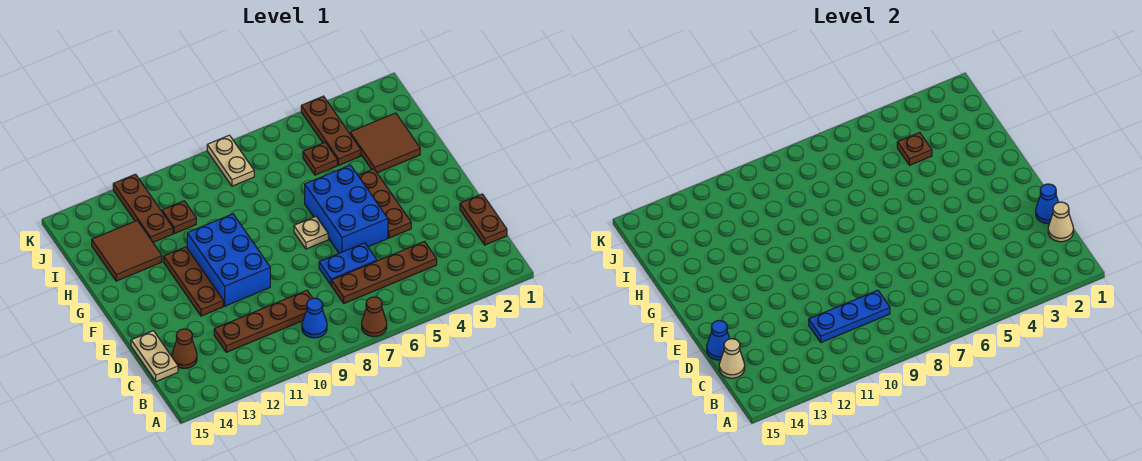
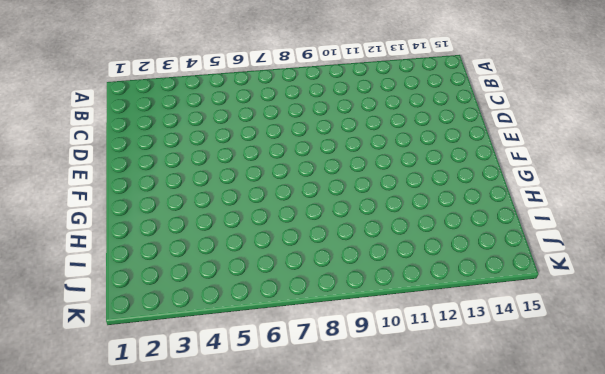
none -> brown 1x1 cone [362,297,387,337]
none -> blue 1x1 cone [302,298,327,338]
none -> brown 1x2 plate [460,194,507,245]

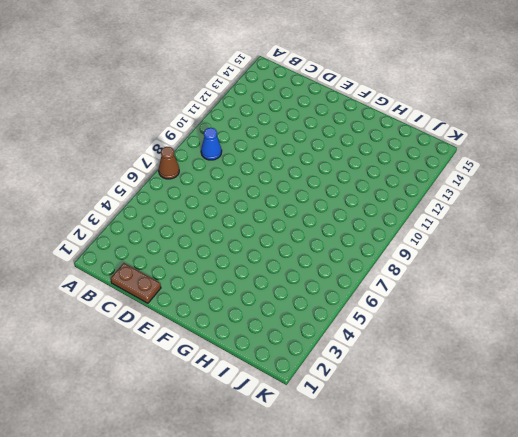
none -> brown 1x4 plate [332,242,437,303]
none -> brown 1x4 plate [214,290,313,352]
none -> brown 1x1 cone [172,329,197,368]

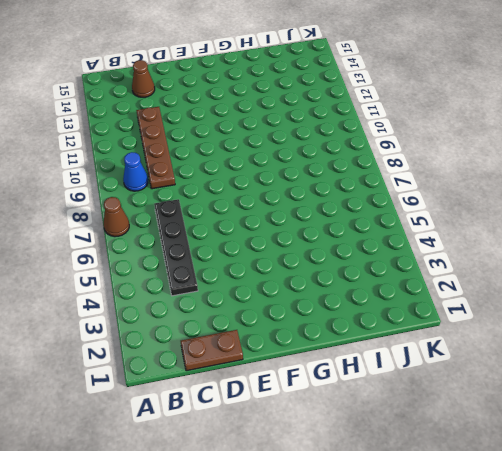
black 1x4 plate [154,199,198,296] -> brown 1x4 plate [332,242,437,303]
none -> tan 1x2 plate [131,331,178,382]
none -> blue 1x2 plate [319,243,377,285]
none -> brown 1x3 plate [358,169,411,238]

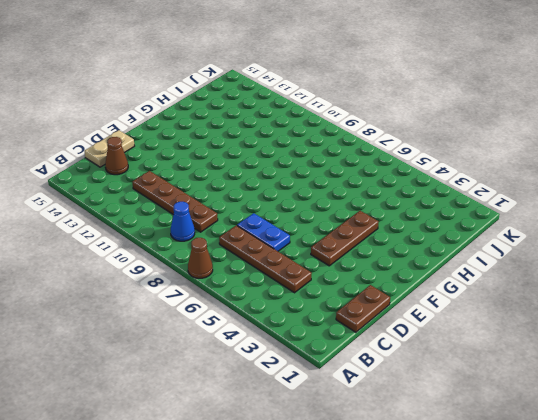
none -> blue 2x3 brick [305,165,388,253]
none -> blue 2x3 brick [187,214,270,306]
none -> brown 1x3 plate [164,247,223,316]

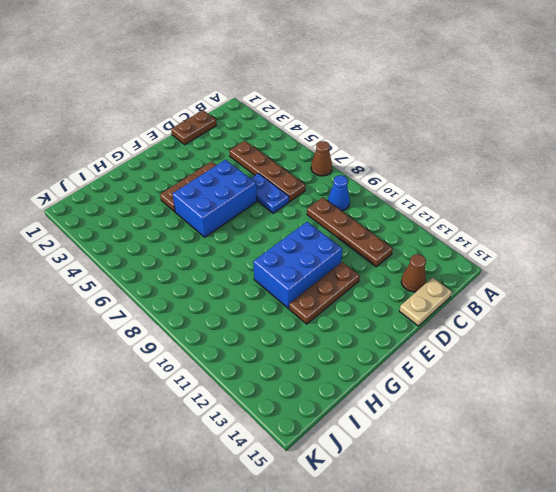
none -> tan 1x1 plate [294,216,328,249]
none -> brown 2x2 tile [350,113,420,173]
none -> brown 2x2 tile [92,220,162,281]

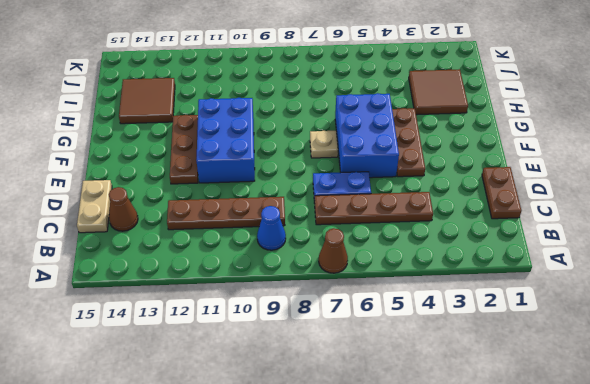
none -> brown 1x3 plate [301,96,361,165]
none -> brown 1x1 plate [303,143,337,175]
none -> brown 1x1 plate [162,201,196,234]

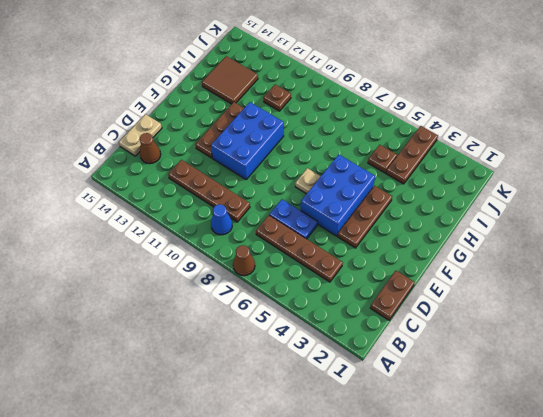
none -> brown 2x2 tile [350,113,420,173]
none -> brown 1x3 plate [113,174,173,242]
none -> tan 1x2 plate [207,135,254,186]

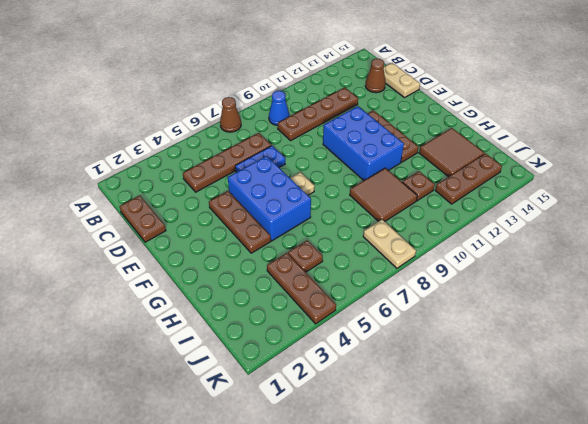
brown 2x2 tile [350,168,417,222] -> brown 2x2 tile moved to [350,113,420,173]
brown 1x3 plate [435,153,502,204] -> brown 1x3 plate turned to [113,174,173,242]
none -> tan 1x1 cone [1048,202,1073,242]
none -> blue 1x3 plate [809,290,890,342]
none -> tan 1x1 cone [719,339,745,378]

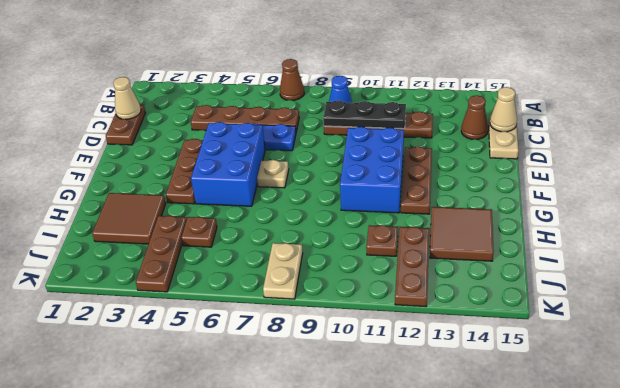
black 1x3 plate [323,100,406,129] -> blue 1x3 plate [809,290,890,342]
none -> blue 1x1 cone [1036,184,1059,224]
none -> blue 1x1 cone [707,321,730,360]
none -> brown 1x1 plate [897,133,932,165]

